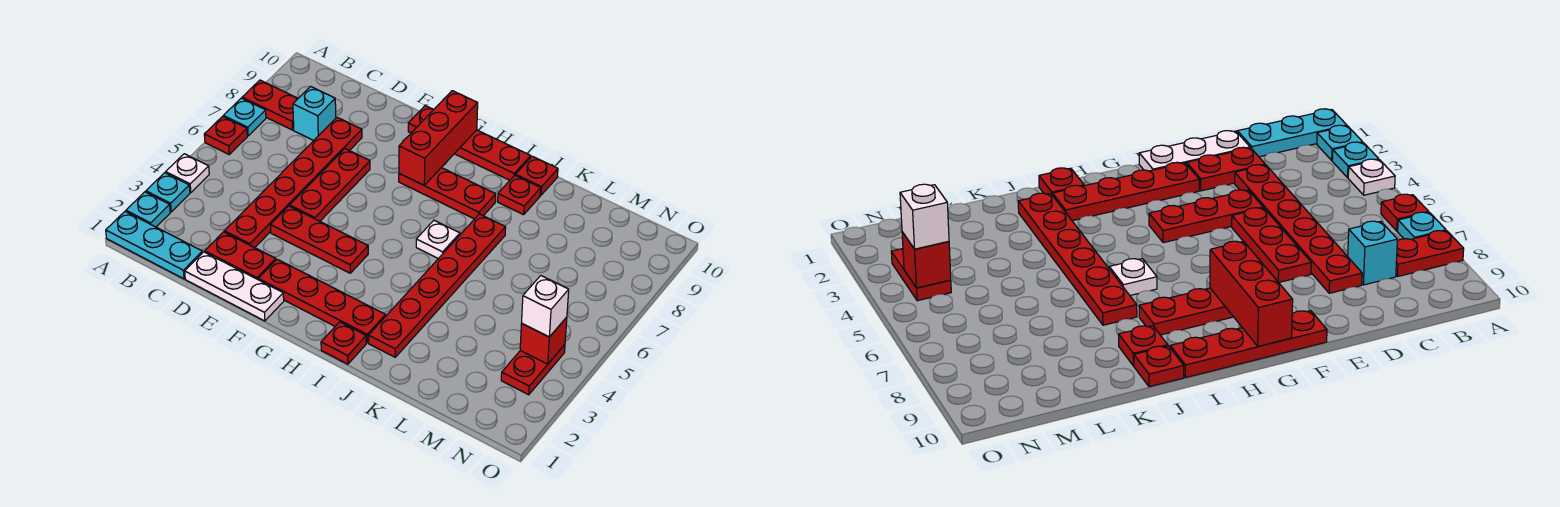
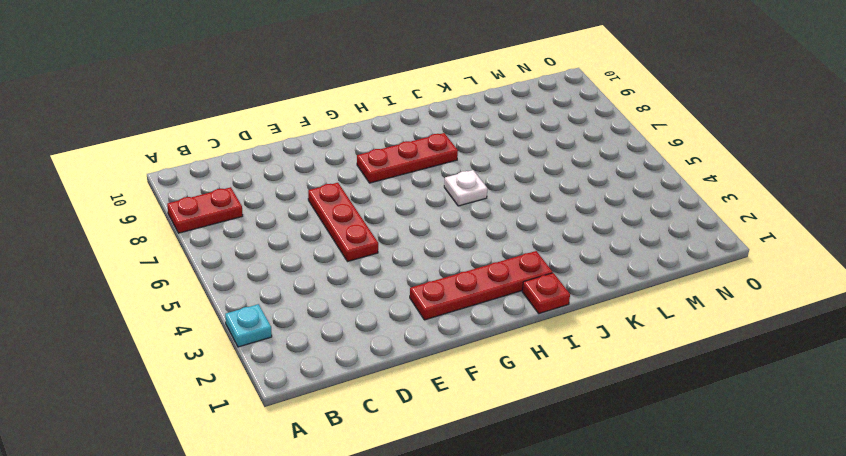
none -> cyan 1x3 plate [106,211,203,279]
none -> cyan 1x1 plate [126,192,170,227]
none -> white 1x1 plate [166,154,209,193]

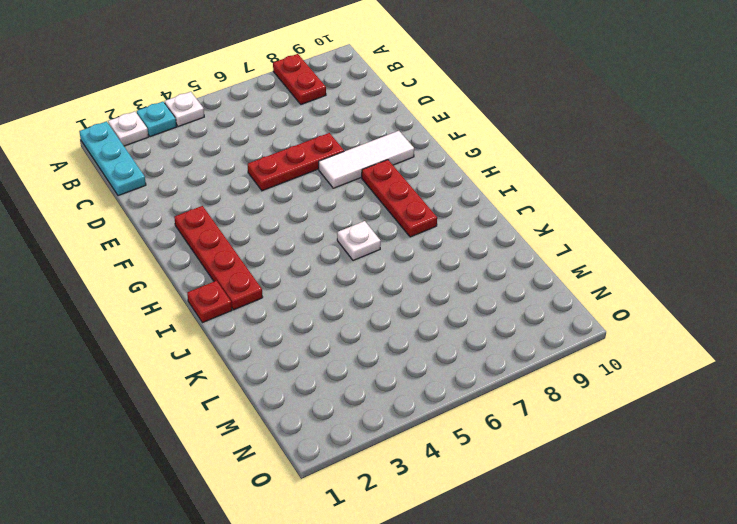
white 1x1 plate [108,111,148,146] -> cyan 1x1 plate [126,192,170,227]
white 1x3 tile [319,131,414,188] -> none
none -> red 1x1 plate [204,116,247,154]
none -> cyan 1x1 plate [223,98,266,136]
none -> cyan 1x1 brick [293,86,336,140]

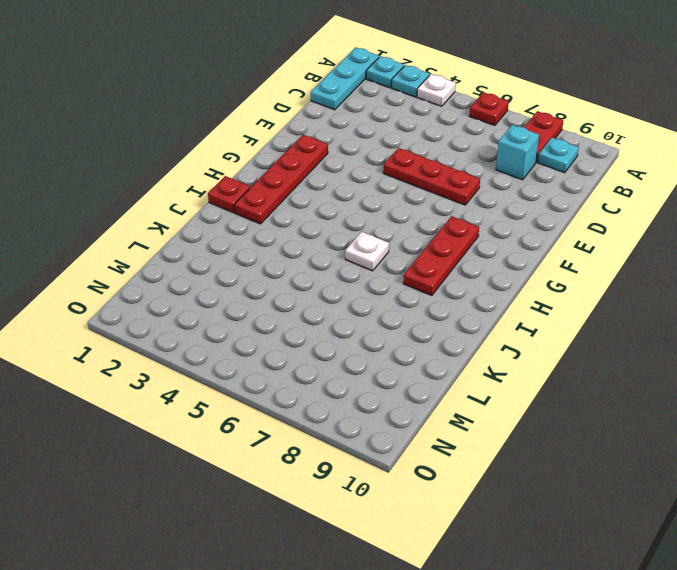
cyan 1x1 plate [538,138,579,173] -> cyan 1x1 plate moved to [223,98,266,136]
none -> white 1x3 plate [185,252,284,321]
none -> red 1x2 plate [205,232,276,279]
none -> red 1x6 plate [224,117,362,248]

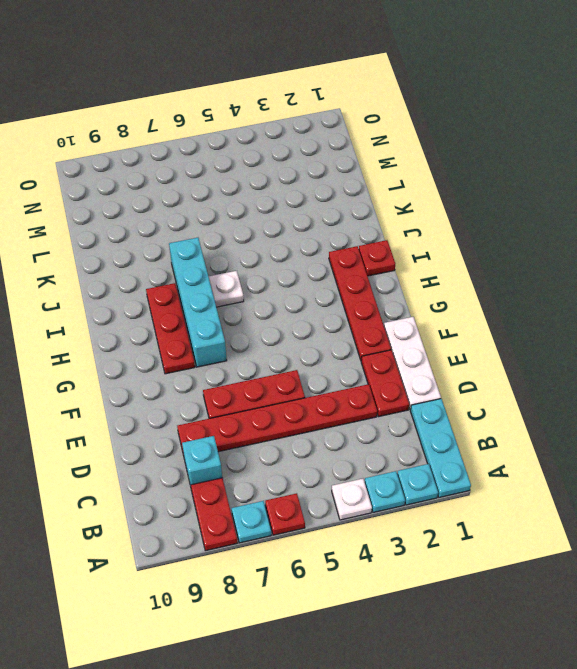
cyan 1x4 brick [169,238,227,367] -> red 1x6 plate [369,214,506,357]
none -> red 1x3 plate [271,206,368,273]
none -> red 1x4 plate [408,106,531,180]
none -> red 1x1 plate [498,175,541,215]

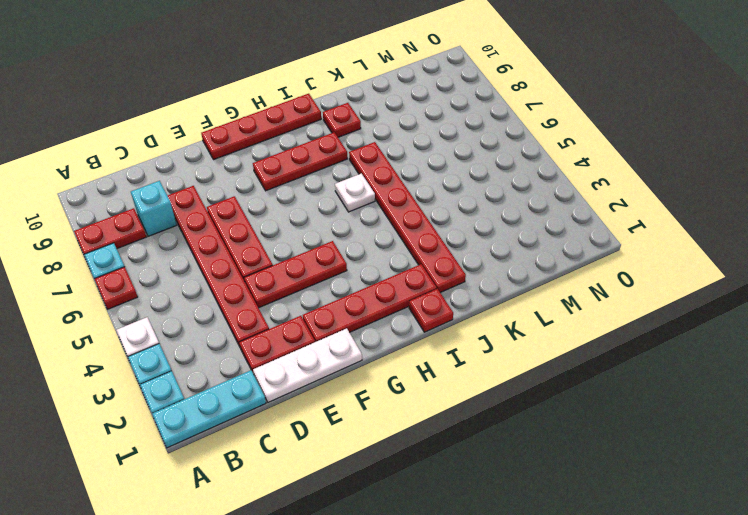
none -> red 1x1 plate [516,156,558,195]
none -> red 1x2 plate [501,345,565,395]
none -> red 1x3 brick [399,91,478,185]

